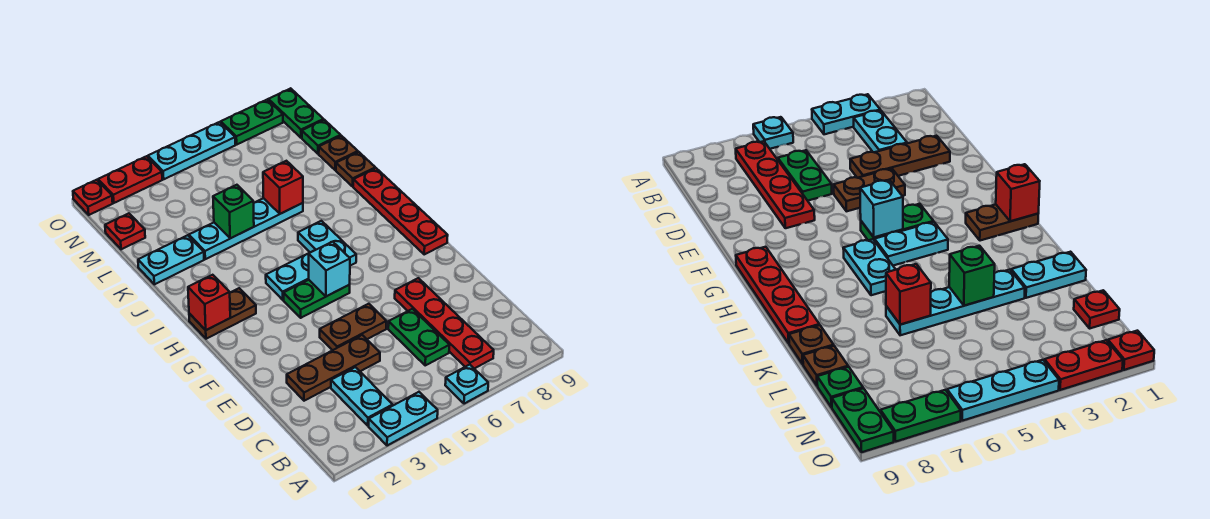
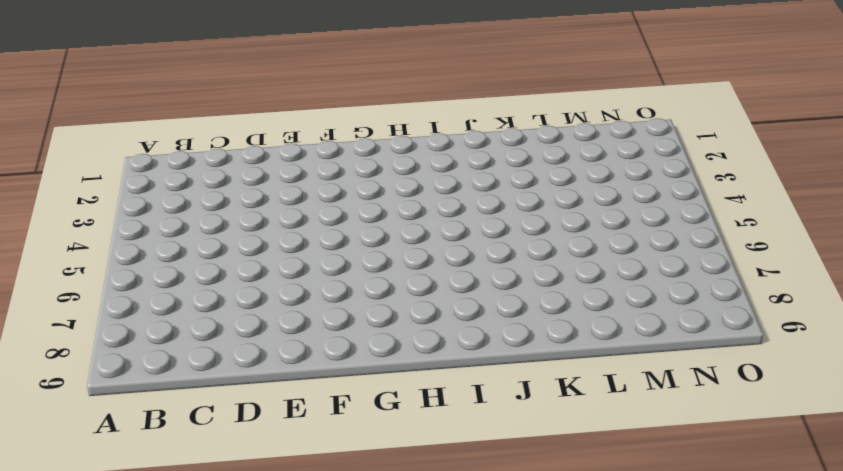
none -> cyan 1x2 plate [369,392,438,446]
none -> cyan 1x1 plate [445,365,488,404]
none -> cyan 1x2 plate [331,367,393,426]

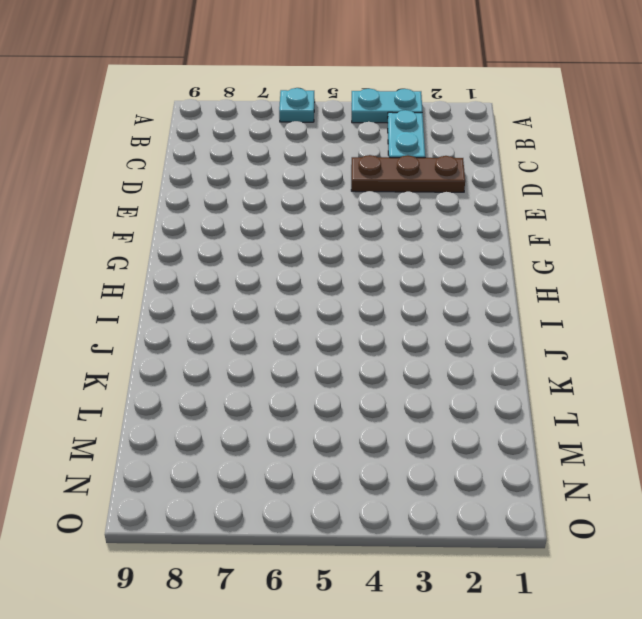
none -> red 1x4 plate [395,278,494,369]
none -> green 1x2 plate [388,309,449,365]
none -> brown 1x2 plate [320,304,387,350]

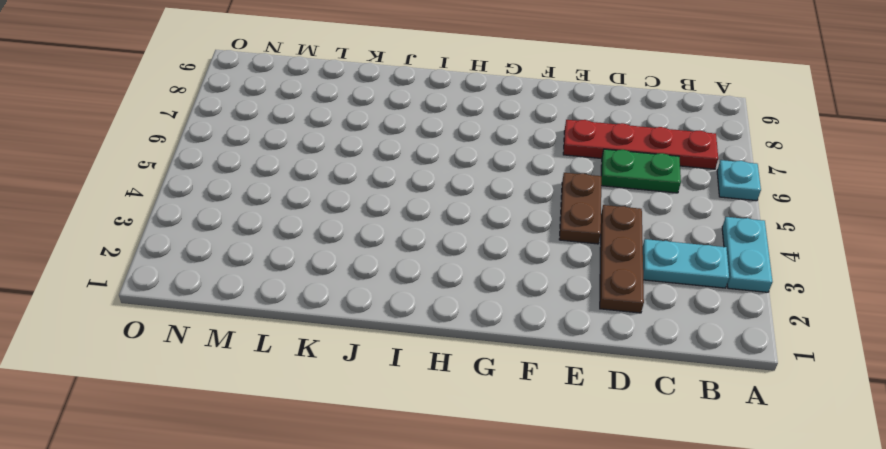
none -> green 1x2 plate [284,280,350,318]
none -> red 1x4 plate [353,168,448,254]
none -> brown 1x2 plate [189,288,256,339]

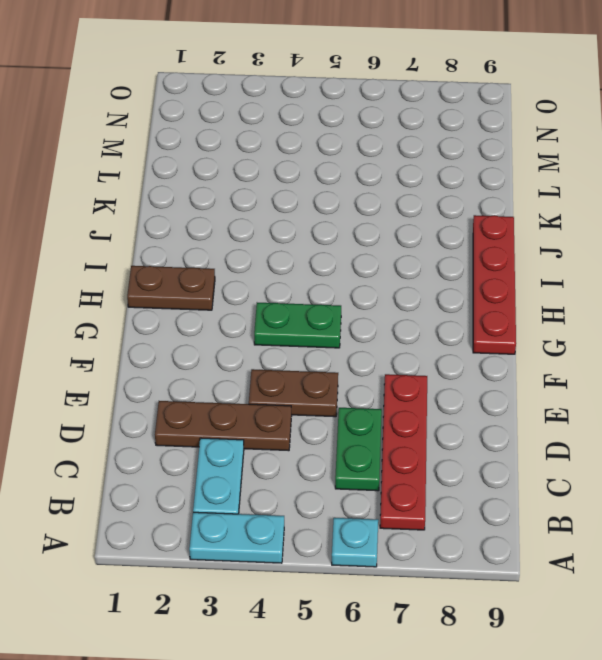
none -> cyan 1x2 plate [266,253,309,300]
none -> cyan 1x2 plate [298,221,356,266]
none -> cyan 1x2 plate [138,235,204,284]

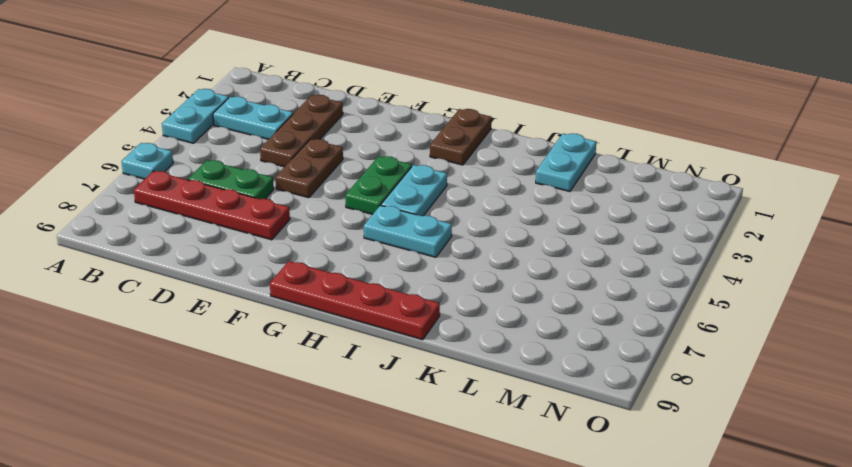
none -> cyan 1x4 plate [189,198,303,259]
none -> brown 1x1 plate [336,152,375,186]
none -> brown 1x1 plate [319,136,358,170]

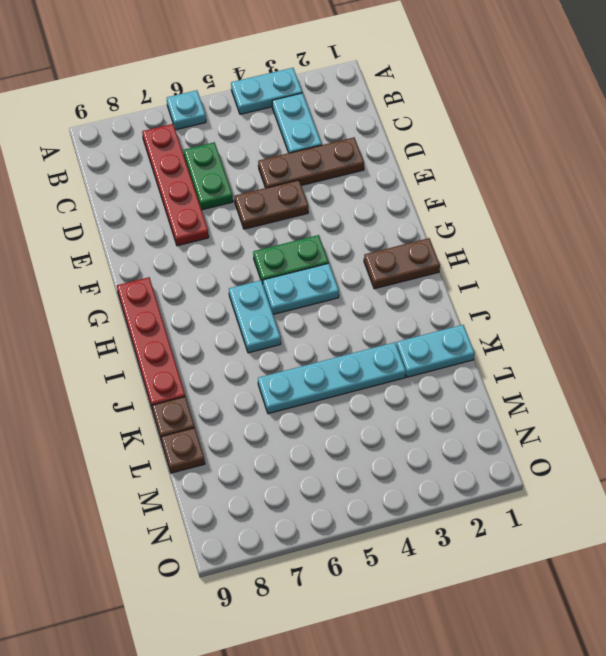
none -> red 1x1 plate [105,213,145,249]
none -> green 1x1 plate [302,120,341,154]
none -> green 1x2 plate [268,88,324,138]

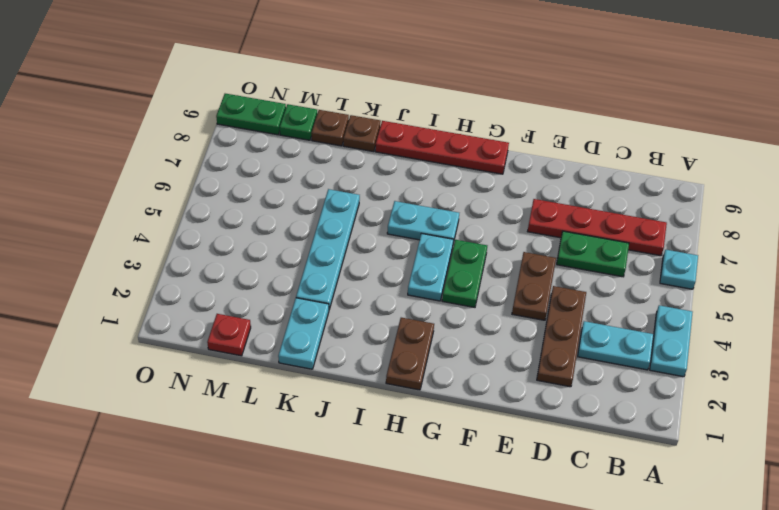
none -> red 1x1 plate [73,180,113,215]
none -> red 1x2 plate [98,156,162,203]
none -> cyan 1x3 plate [148,122,235,179]

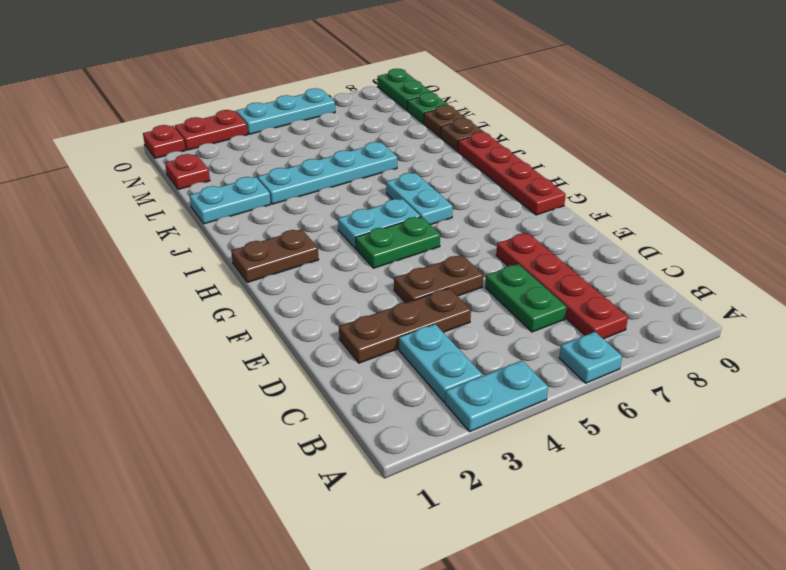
none -> green 1x2 plate [221,100,283,144]
none -> cyan 1x1 brick [309,242,350,296]
none -> red 1x1 brick [188,275,230,330]

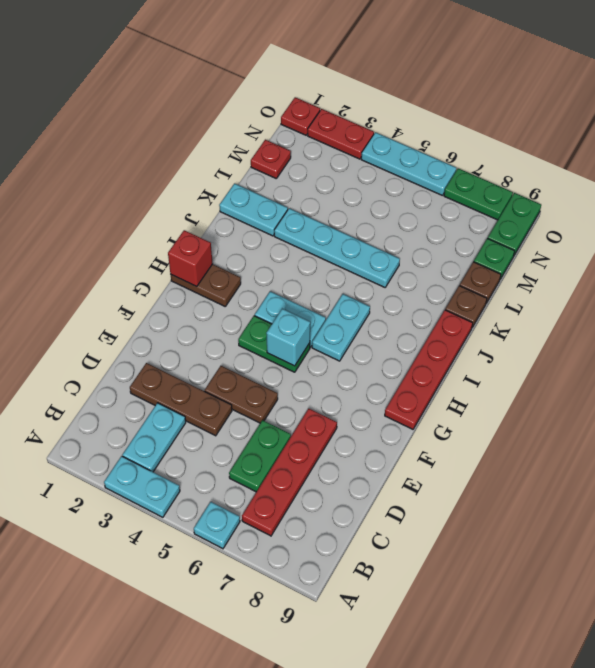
none -> green 1x1 brick [213,185,254,238]
none -> red 1x1 brick [263,161,303,214]

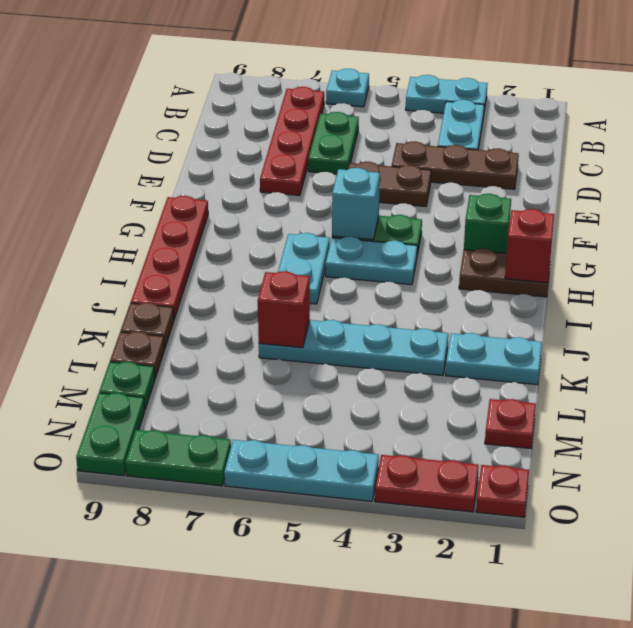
green 1x1 brick [464,194,511,253] -> green 1x1 brick moved to [213,185,254,238]

